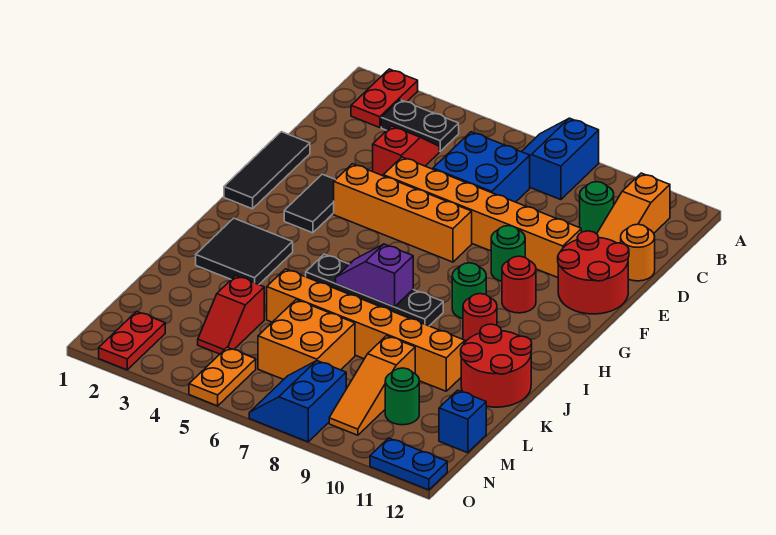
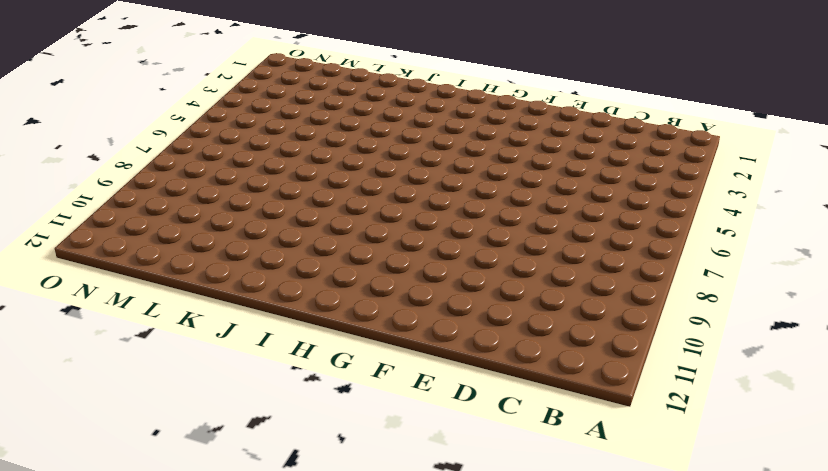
none -> red 1x2 plate [351,69,418,128]
none -> blue 2x2 slope [521,118,599,200]
none -> black 1x2 plate [381,100,459,151]
none -> orange 1x3 slope [597,173,670,243]

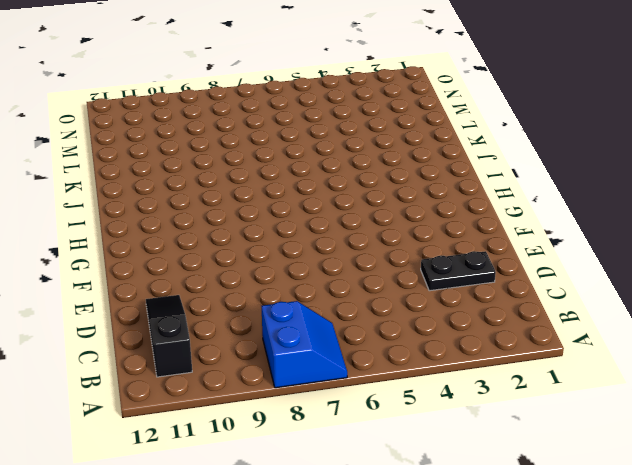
black 1x3 slope [146,295,192,377] -> orange 1x3 slope [597,173,670,243]
black 1x2 plate [421,251,496,291] -> black 1x2 plate moved to [381,100,459,151]
none -> red 1x2 plate [351,69,418,128]
none -> red 1x2 slope [373,126,439,176]
none -> blue 2x2 brick [433,132,530,202]
none -> green 1x1 round brick [580,182,614,234]

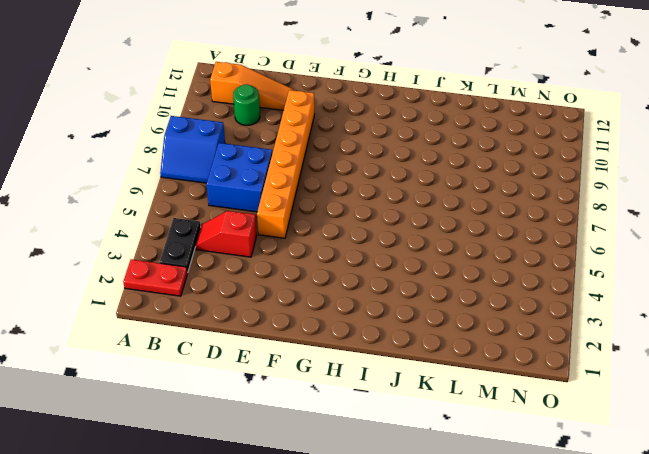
none -> orange 1x1 round brick [621,224,655,281]
none -> black 1x3 tile [224,132,310,209]
none -> red 2x2 round brick [558,231,629,314]
none -> black 1x2 tile [284,174,335,233]

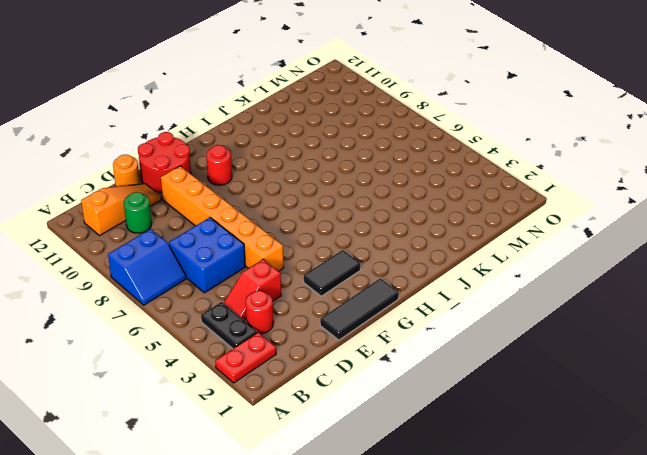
red 1x1 round brick [245,291,273,334] -> red 1x1 round brick moved to [463,294,497,342]
none -> orange 1x4 brick [334,164,472,262]
none -> green 1x1 round brick [491,226,525,281]
none -> green 1x1 round brick [452,263,486,319]
none -> black 2x2 tile [196,218,293,285]

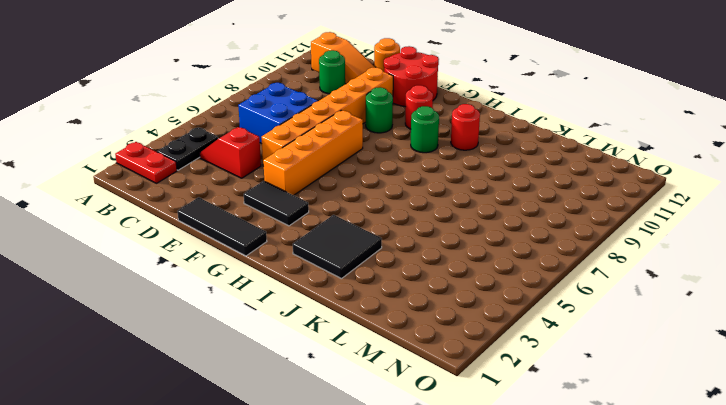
none -> blue 2x2 slope [521,118,599,200]
none -> black 1x4 plate [306,254,443,326]
none -> red 2x2 round brick [461,324,532,407]
none -> orange 1x6 brick [267,269,465,391]

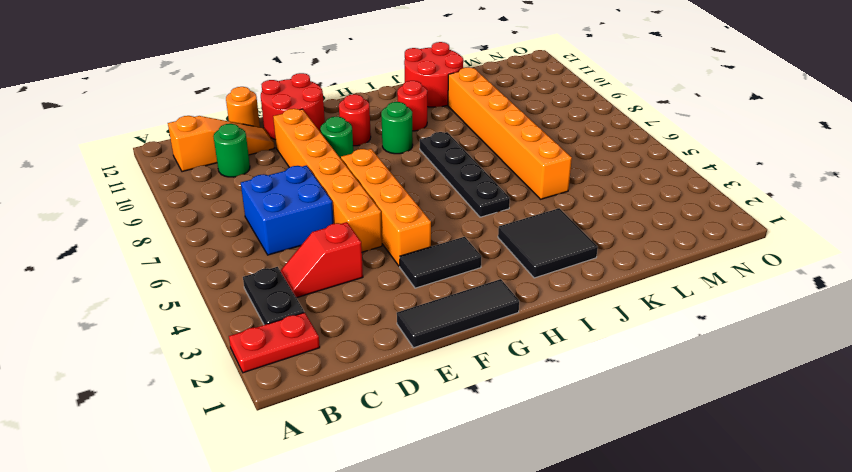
none -> blue 2x2 slope [521,118,599,200]
none -> red 1x2 slope [198,276,264,354]
none -> orange 2x2 brick [258,300,355,379]
none -> orange 1x3 slope [329,336,415,435]

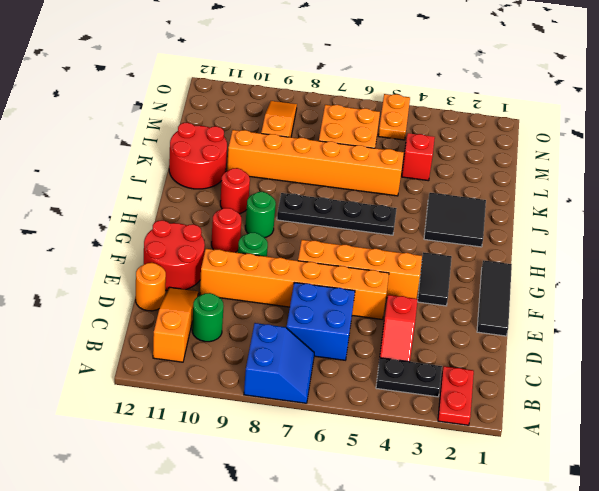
none -> green 1x1 round brick [385,368,419,425]
none -> blue 1x1 brick [439,390,486,453]
none -> red 1x2 plate [99,311,165,370]
none -> blue 2x2 slope [249,361,346,442]

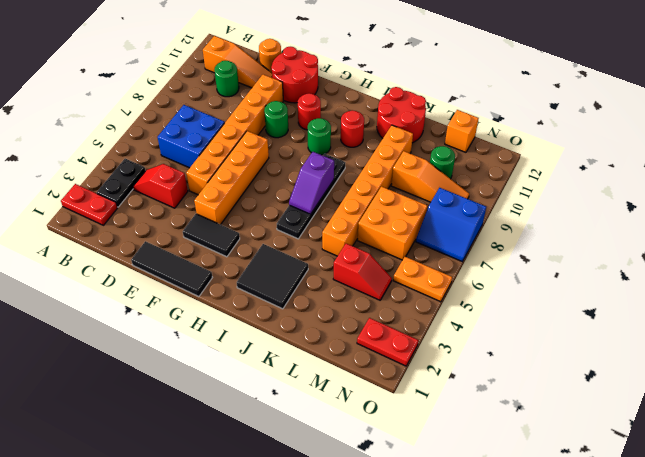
orange 1x1 brick [445,110,479,152] -> blue 1x1 brick [439,390,486,453]
none -> blue 2x2 slope [521,118,599,200]
none -> blue 1x2 plate [370,438,447,490]

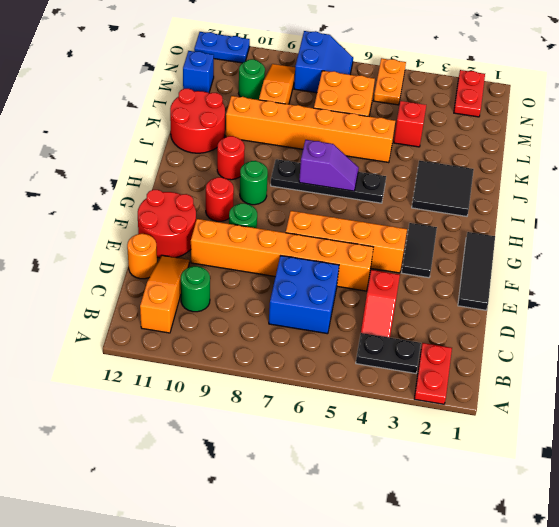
none -> blue 2x2 slope [521,118,599,200]

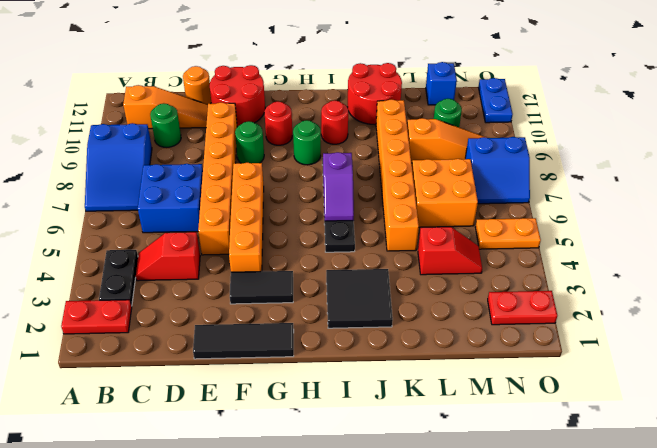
blue 2x3 slope [85,123,152,211] -> blue 2x2 slope [521,118,599,200]

